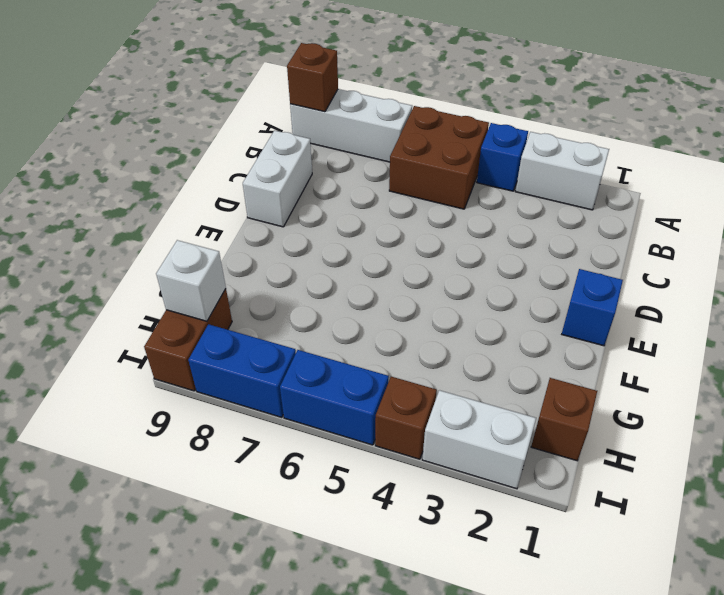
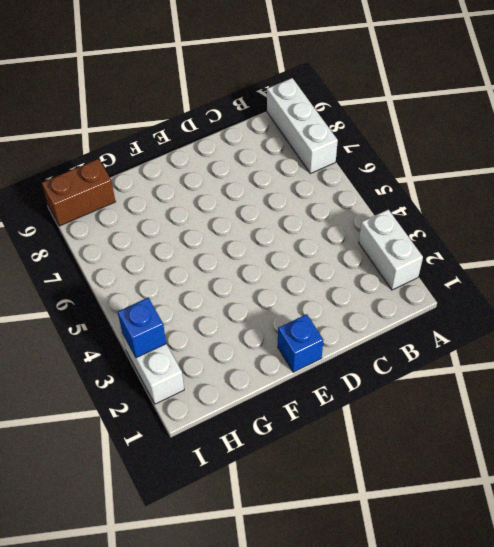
blue 1x1 brick [118,298,166,358] -> blue 1x1 brick moved to [477,123,528,191]
none -> brown 2x2 brick [389,106,489,209]
none -> white 1x2 brick [243,130,312,227]
none -> brown 1x1 brick [531,378,597,461]

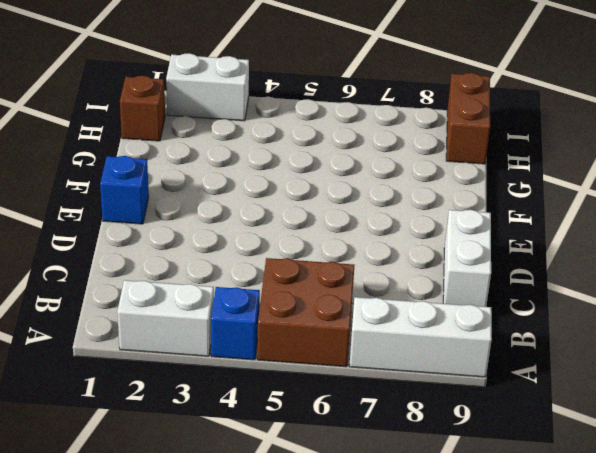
none -> brown 1x1 brick [375,377,437,459]
none -> blue 1x2 brick [280,350,389,445]
none -> blue 1x2 brick [188,324,296,417]

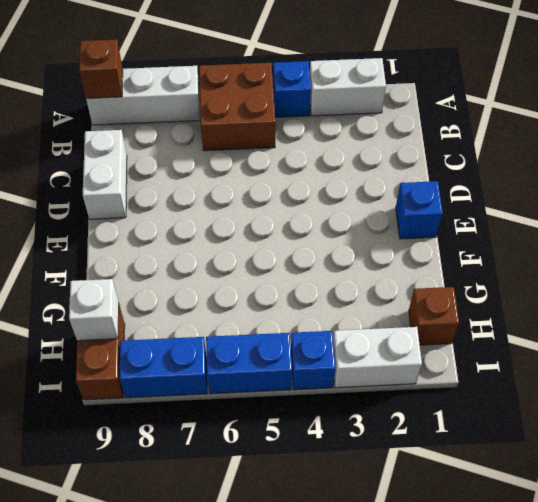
blue 1x1 brick [291,331,335,390] -> brown 1x1 brick [375,377,437,459]

